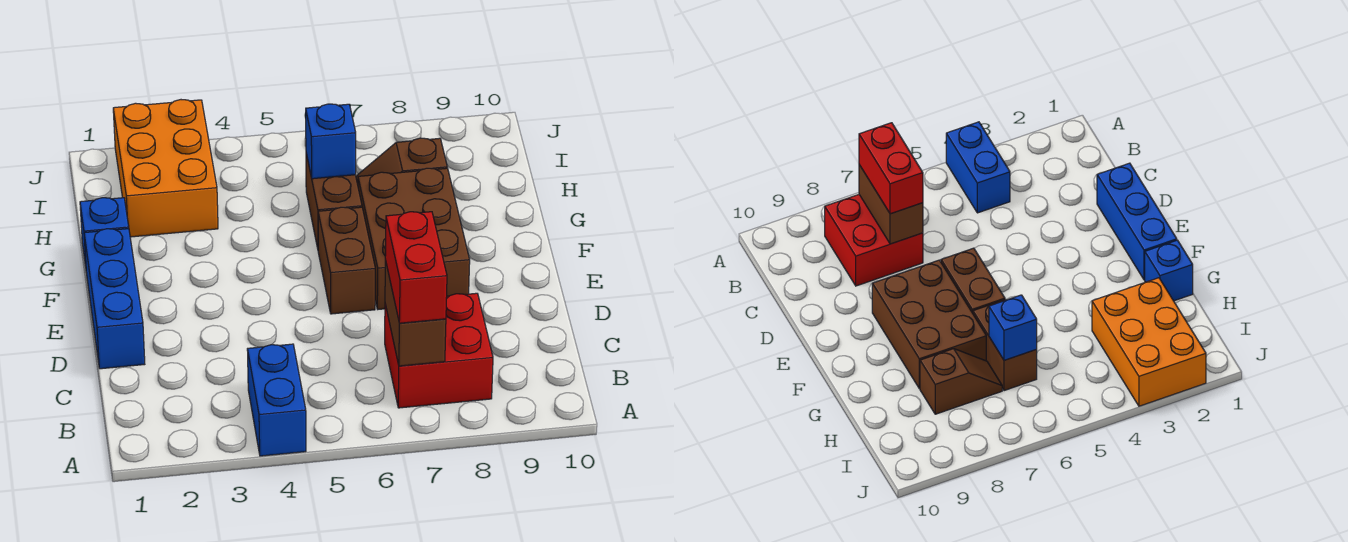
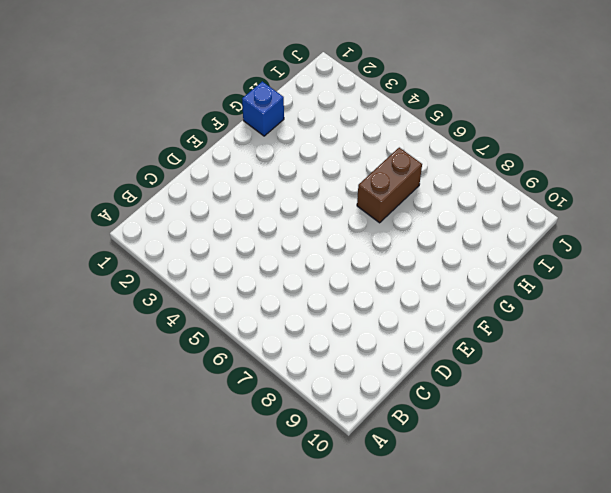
none -> blue 1x2 brick [247,344,306,456]
none -> red 2x2 brick [385,293,493,408]
none -> blue 1x3 brick [84,229,145,369]

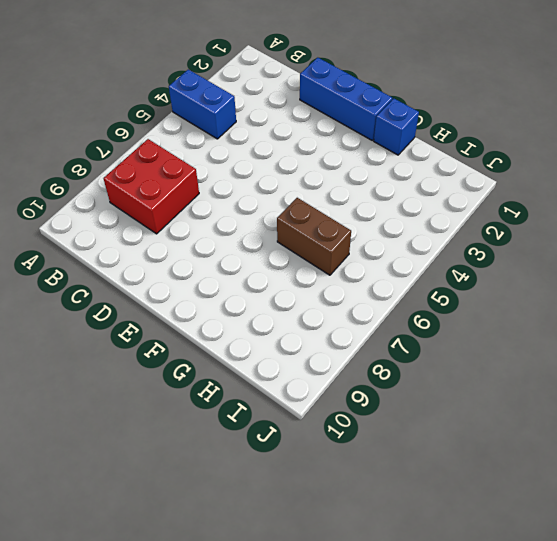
none -> brown 1x2 brick [318,207,375,314]
none -> brown 2x3 brick [358,168,470,309]
none -> orange 2x3 brick [113,100,218,237]

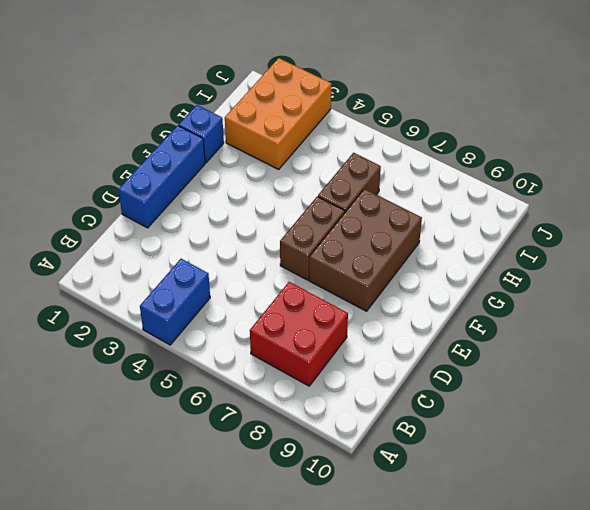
none -> brown 1x2 slope [356,138,447,184]
none -> brown 1x2 brick [385,260,446,366]
none -> blue 1x1 brick [306,104,356,179]

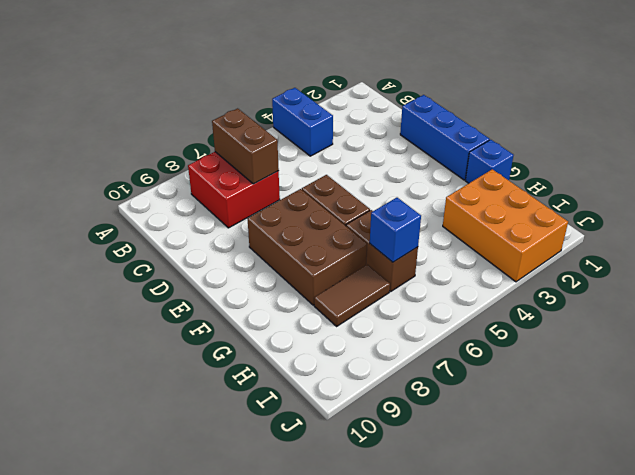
brown 1x2 tile [314,265,390,326] -> brown 1x2 slope [356,138,447,184]
none -> red 1x2 brick [385,212,447,323]

